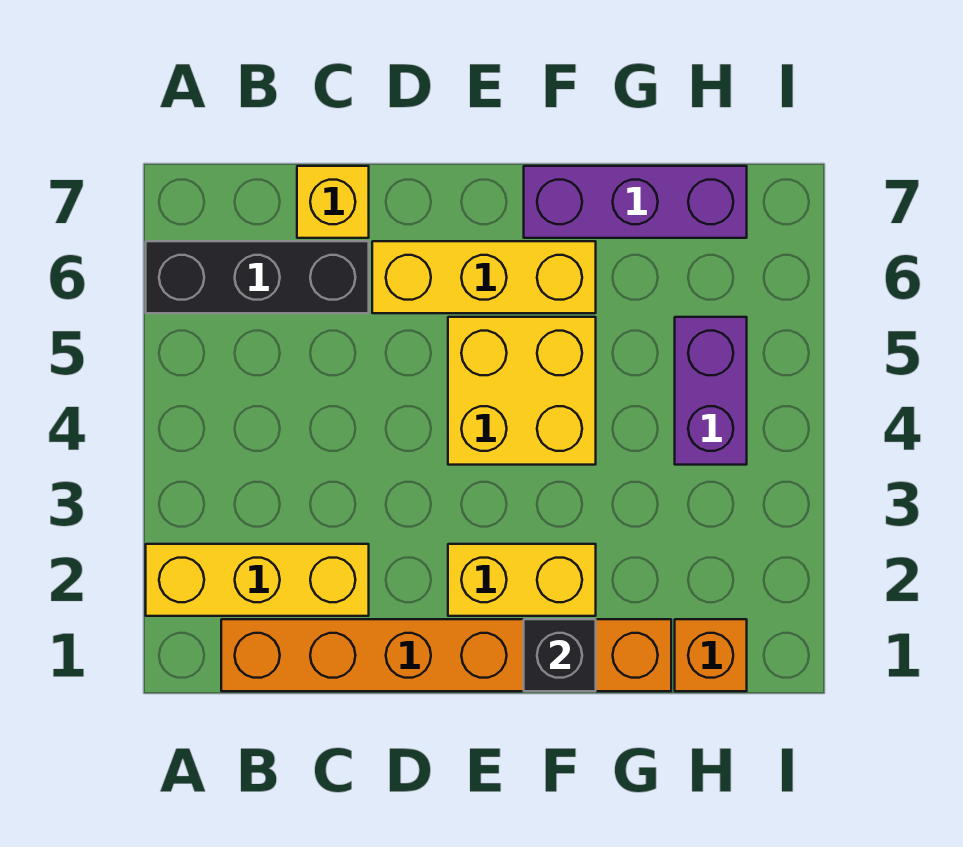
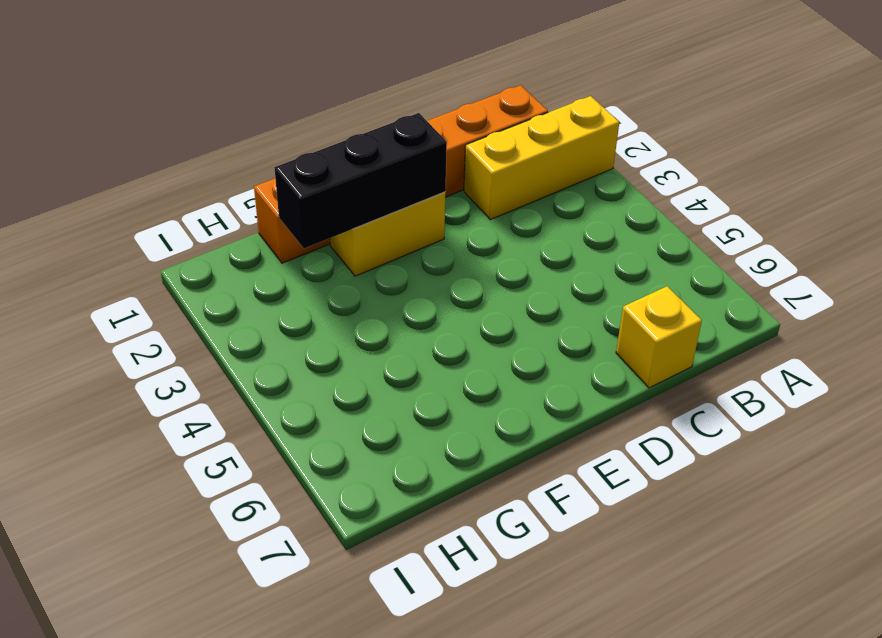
black 1x3 brick [274,113,447,249] -> black 1x3 brick moved to [146,241,369,313]
none -> yellow 1x3 brick [372,241,596,313]
none -> yellow 2x2 brick [448,317,596,465]

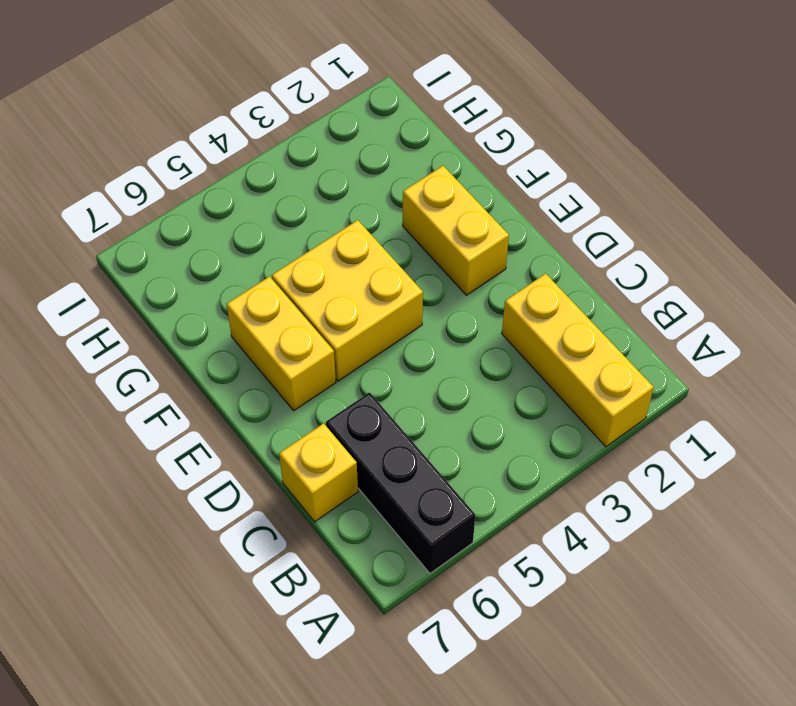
yellow 1x2 brick [227,277,336,410] -> yellow 1x3 brick [372,241,596,313]
none -> orange 1x6 brick [221,619,671,691]
none -> purple 1x3 brick [524,166,747,238]

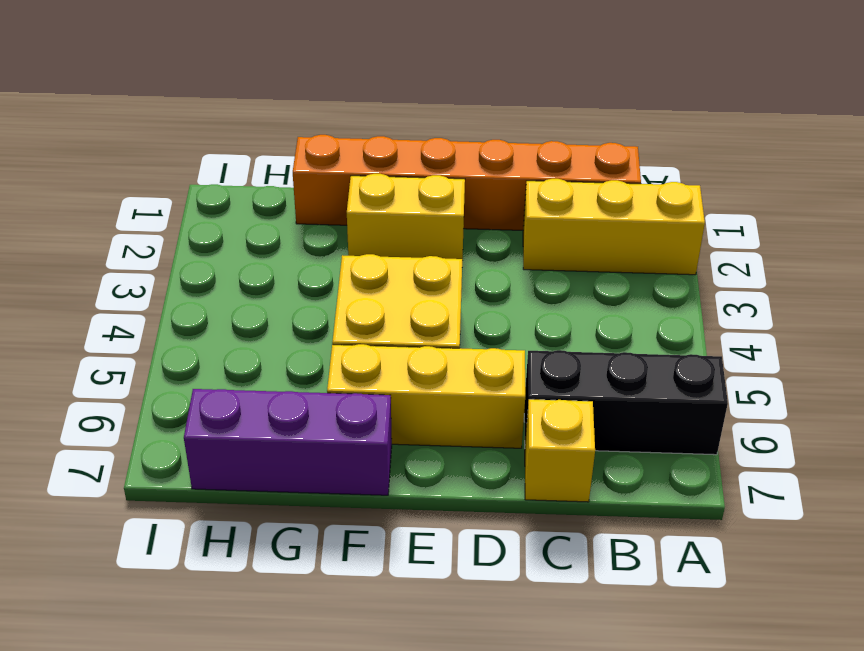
none -> orange 1x1 brick [675,619,747,691]
none -> purple 1x2 brick [675,317,747,465]

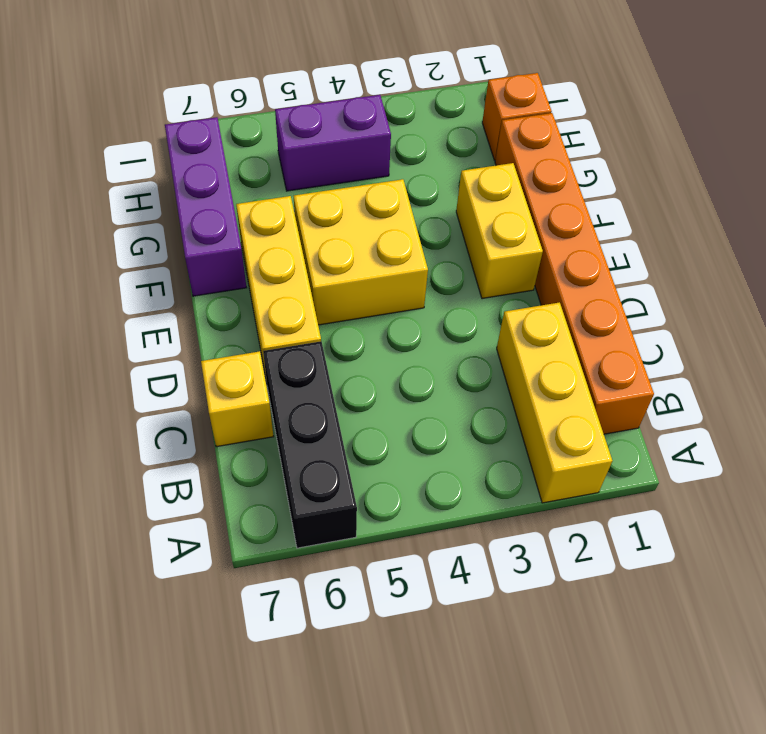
none -> black 1x1 brick [524,619,596,691]

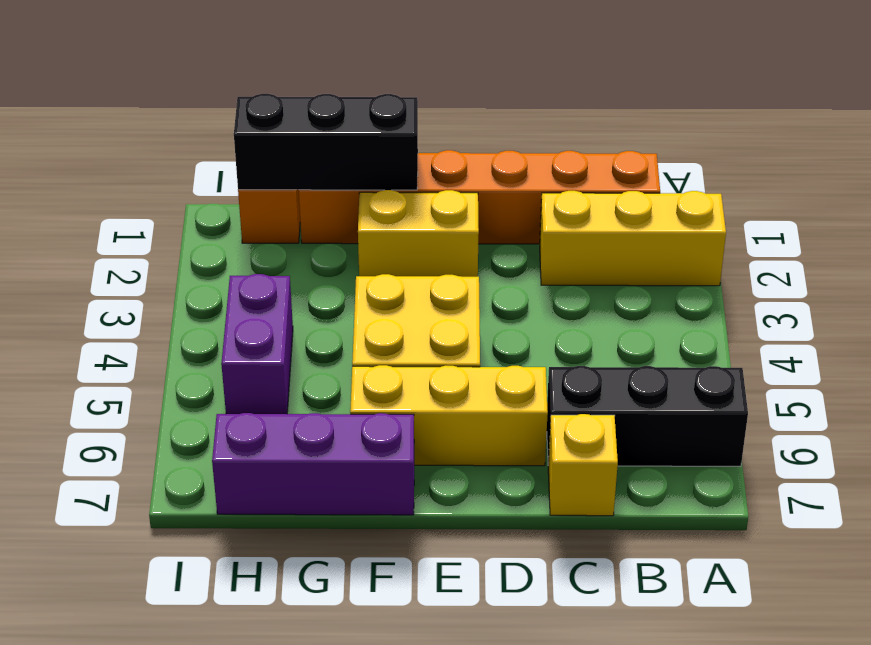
black 1x3 brick [234,94,418,190] -> black 1x1 brick [524,619,596,691]

